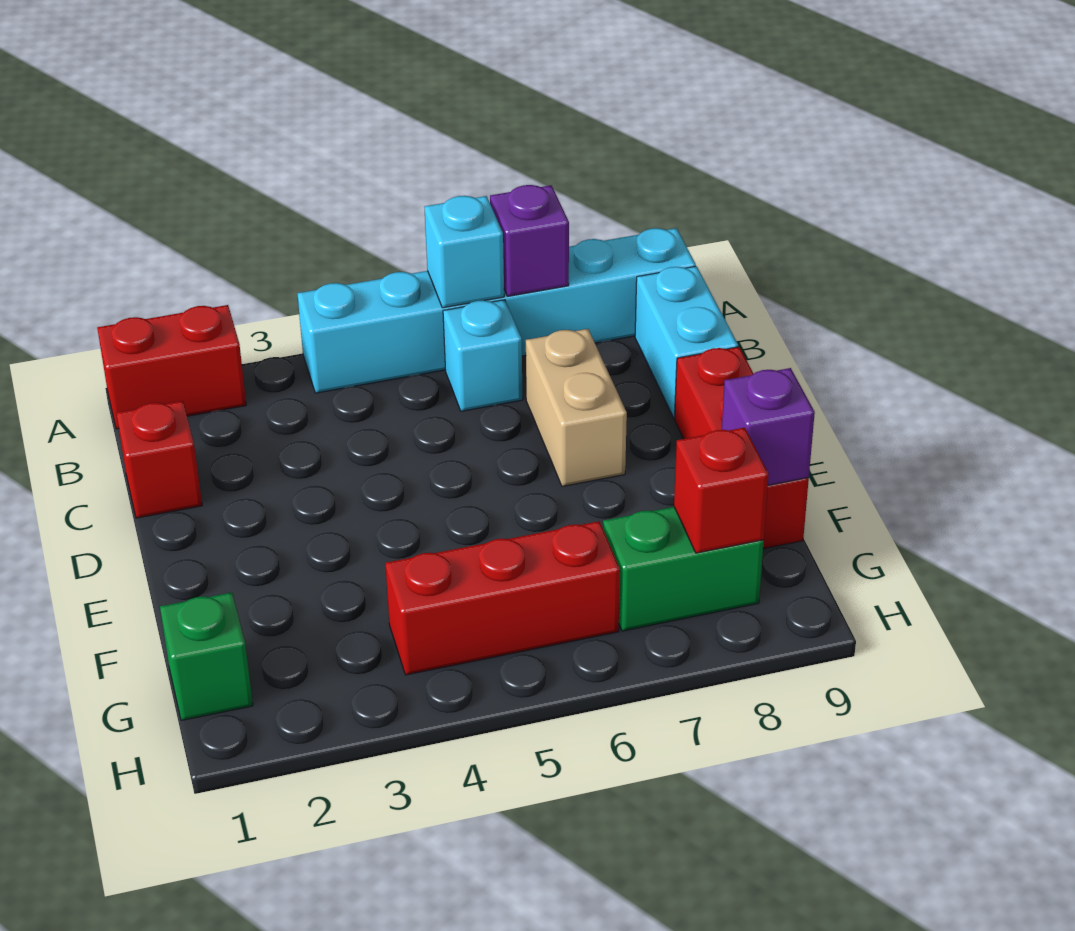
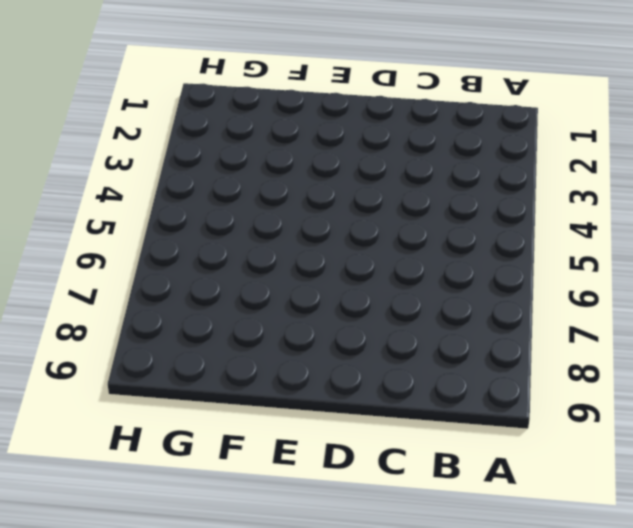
none -> red 1x2 brick [97,305,246,429]
none -> cyan 1x6 brick [297,228,696,393]
none -> cyan 1x1 brick [443,300,523,411]

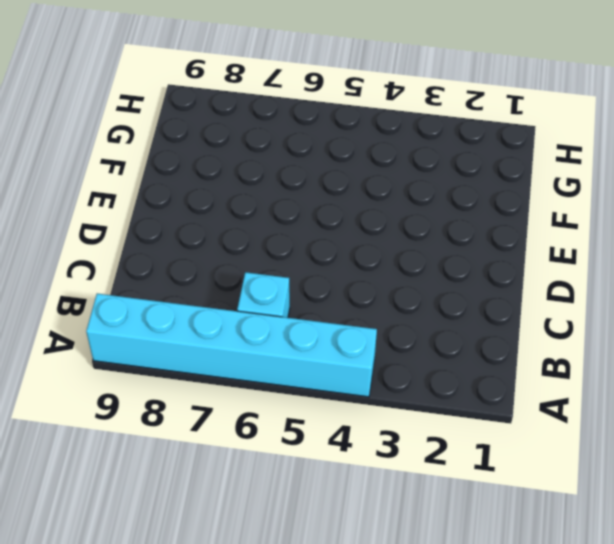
none -> red 1x2 brick [97,305,246,429]
none -> cyan 1x2 brick [635,266,738,418]
none -> red 1x1 brick [116,401,202,518]

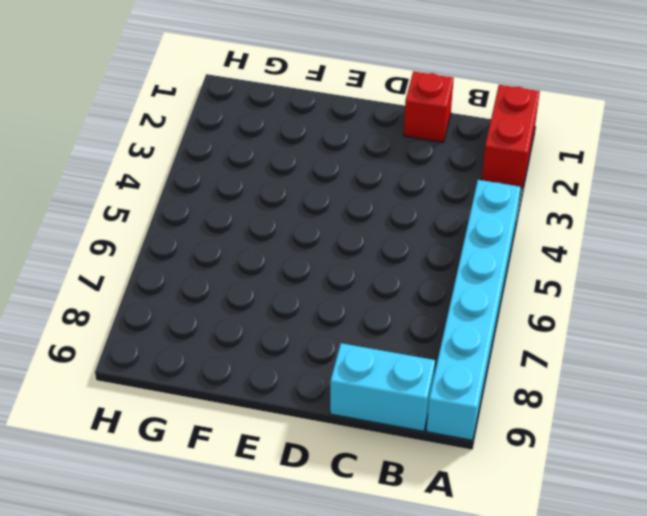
none -> cyan 1x1 brick [443,300,523,411]
none -> tan 1x2 brick [526,329,627,486]
none -> red 1x3 brick [675,347,809,549]

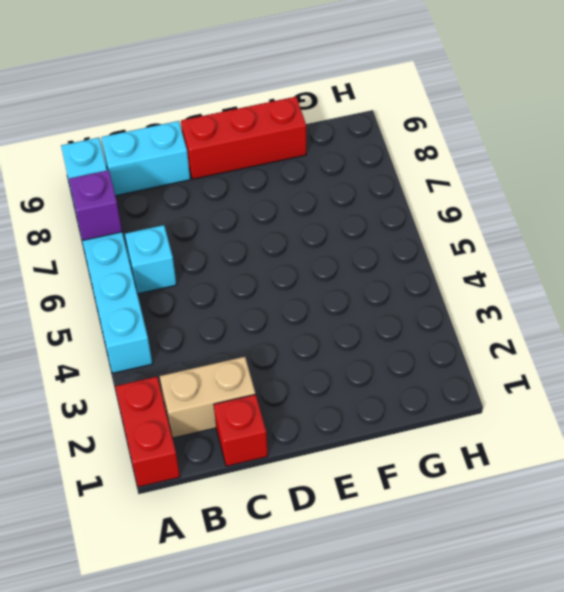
tan 1x2 brick [160,357,255,438] -> tan 1x2 brick moved to [526,329,627,486]
none -> green 1x1 brick [160,592,253,720]
none -> red 1x3 brick [385,521,620,675]
none -> green 1x2 brick [603,507,764,631]

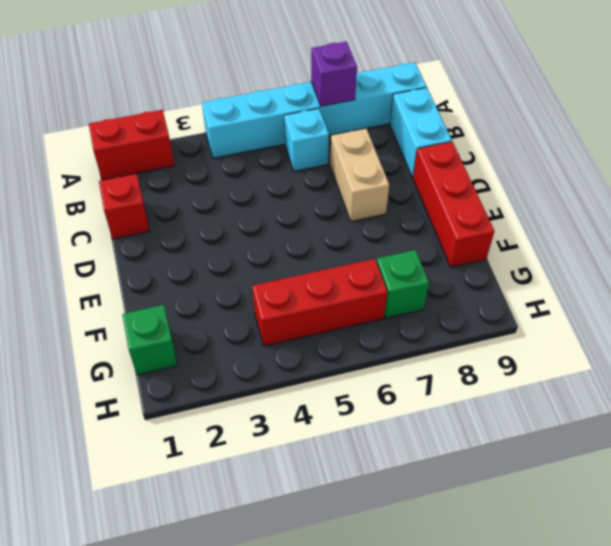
green 1x1 brick [377,250,429,318] -> green 1x2 brick [603,507,764,631]
none -> cyan 1x1 brick [424,196,504,308]
none -> purple 1x1 brick [722,368,815,485]
none -> red 1x1 brick [674,428,769,553]

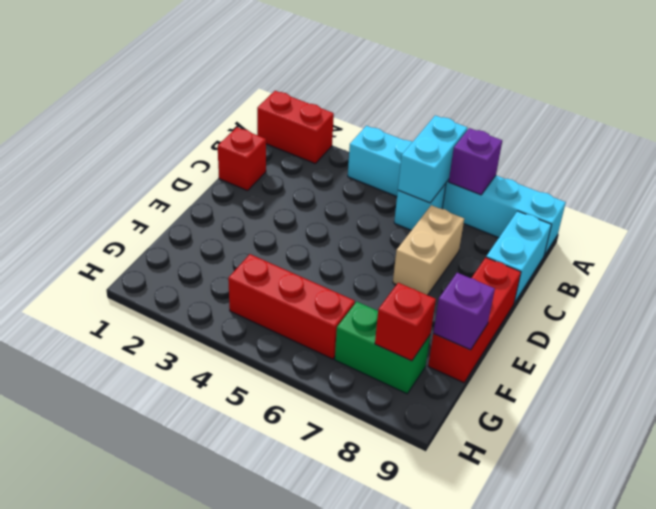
cyan 1x2 brick [398,115,467,203] -> cyan 1x1 brick [424,196,504,308]
none -> green 1x1 brick [160,592,253,720]

